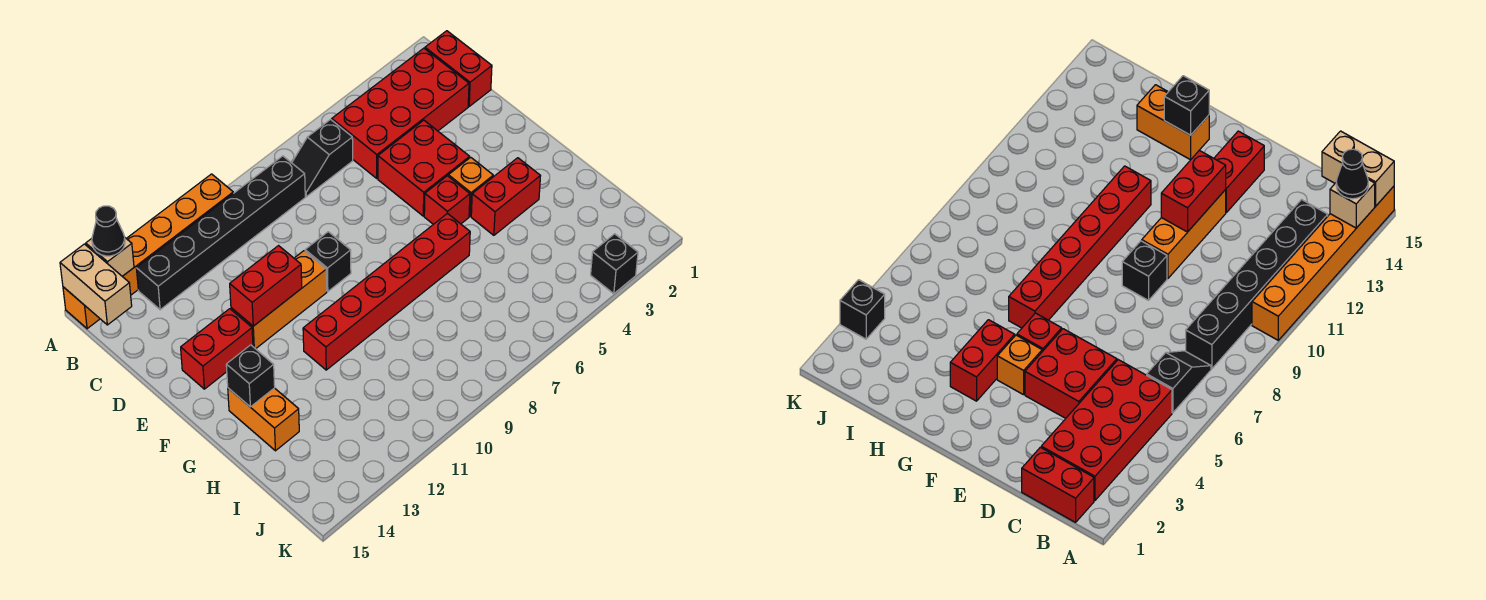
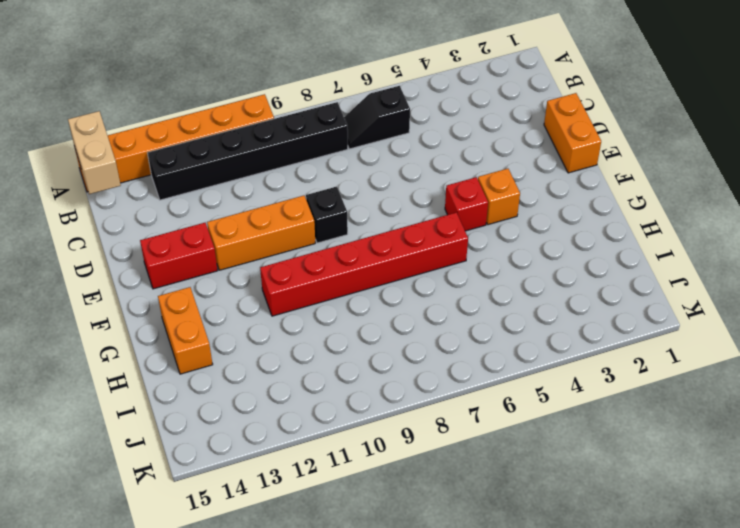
orange 1x2 brick [544,93,601,173] -> none
none -> red 1x2 brick [425,31,492,106]
none -> red 2x4 brick [332,48,469,178]
none -> red 2x2 brick [378,120,470,216]

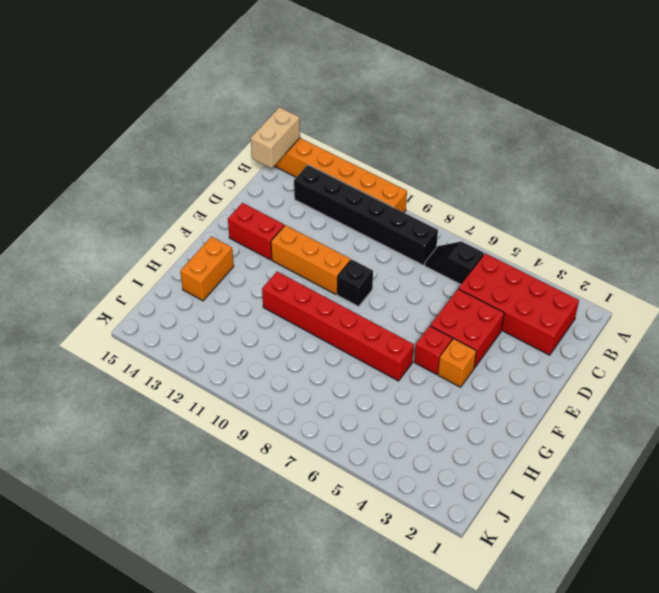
none -> red 1x2 brick [425,31,492,106]
none -> red 1x2 brick [471,158,540,235]
none -> black 1x1 brick [591,234,638,294]

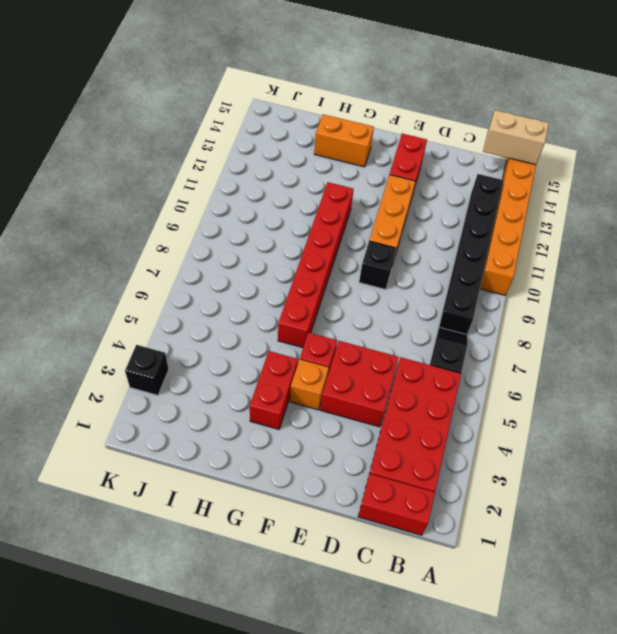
none -> tan 1x1 brick [86,238,134,276]
none -> red 1x2 brick [230,246,302,326]
none -> black 1x1 brick [226,345,275,407]

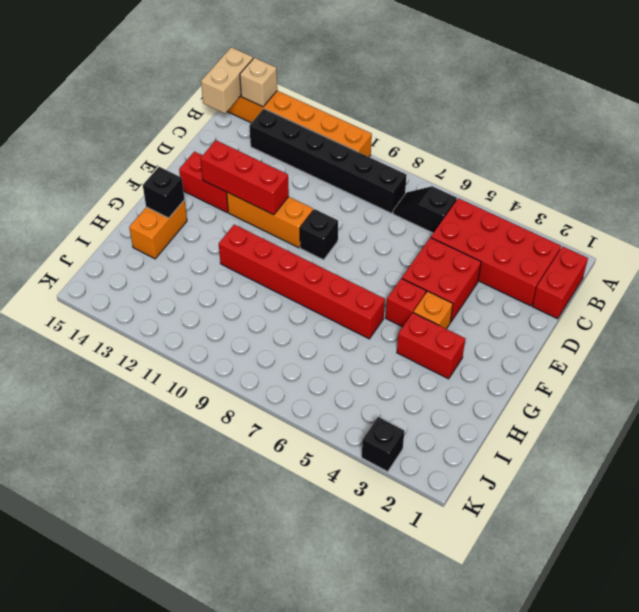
red 1x3 brick [200,140,289,215] -> red 1x2 brick [230,246,302,326]
none -> black 1x1 cone [92,206,125,256]

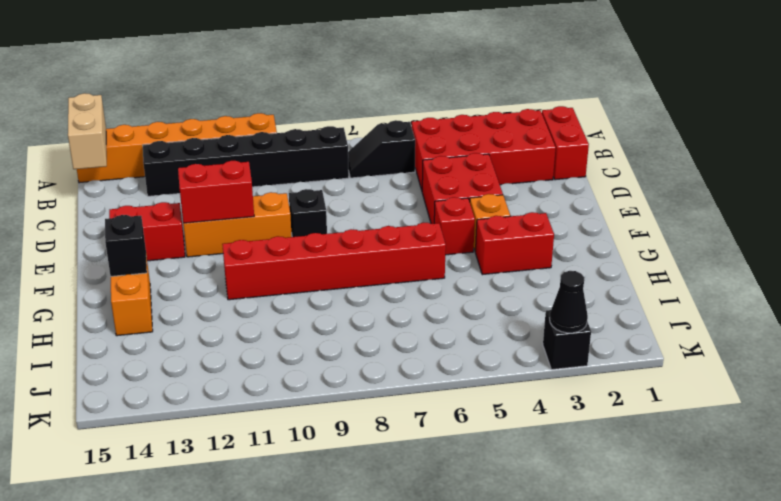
black 1x1 cone [550,271,588,333] -> black 1x1 cone moved to [92,206,125,256]
none -> tan 1x1 brick [86,238,134,276]

